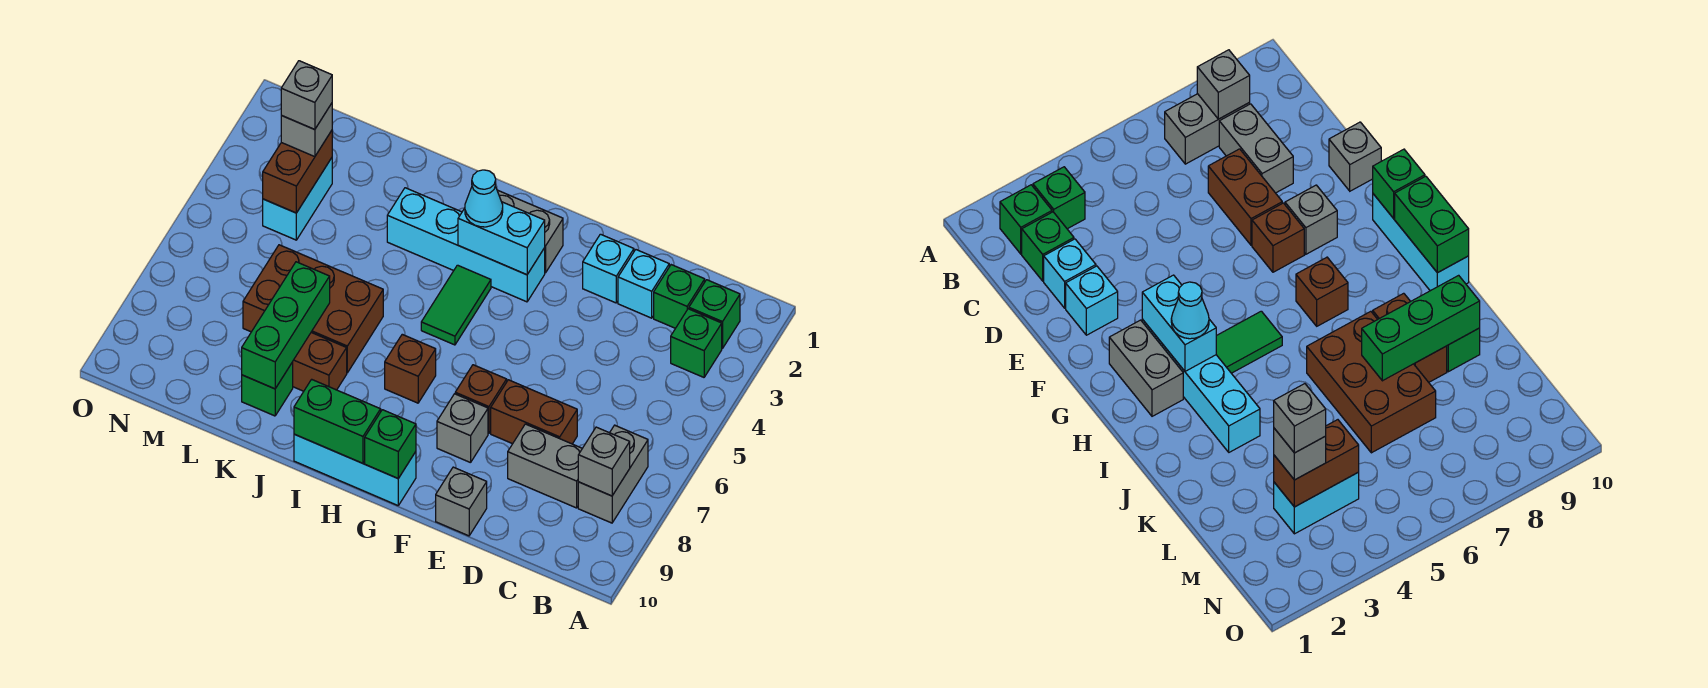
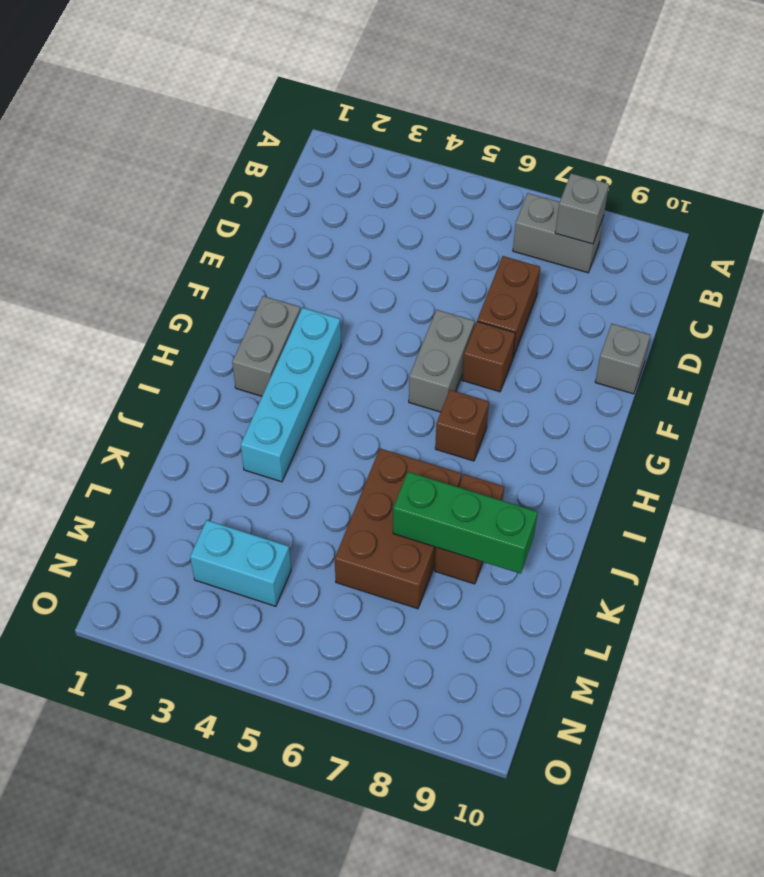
grey 1x2 brick [409,310,475,412] -> grey 1x2 brick moved to [508,424,582,508]
none -> green 1x1 brick [689,280,740,348]
none -> green 1x1 brick [671,309,722,377]
none -> green 1x1 brick [654,265,705,328]

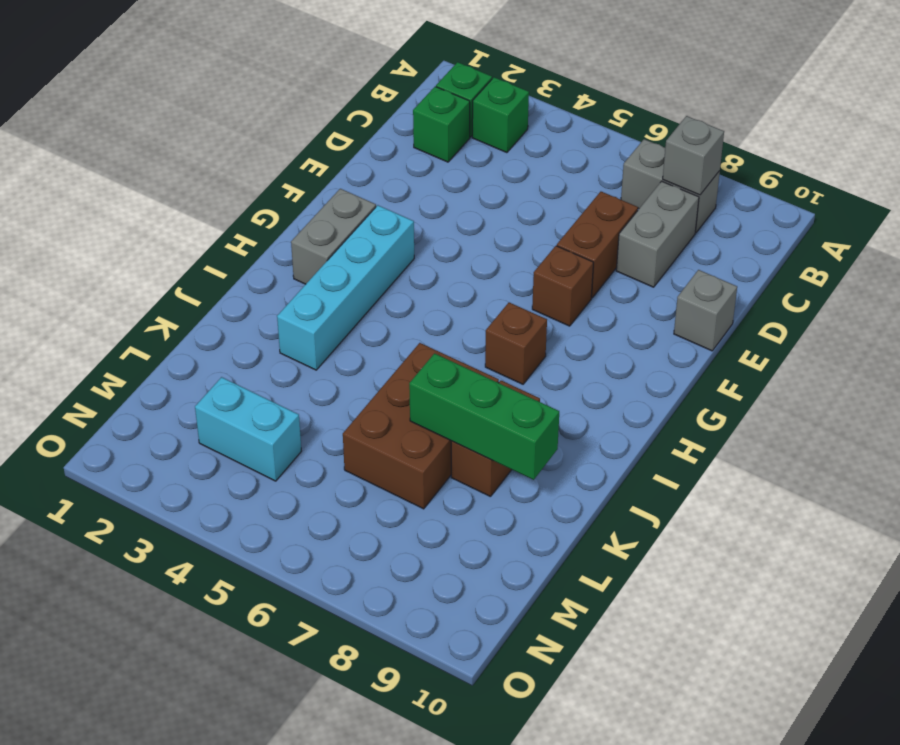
none -> cyan 1x1 brick [618,250,669,318]
none -> cyan 1x1 brick [583,234,634,303]
none -> grey 1x1 brick [437,394,488,463]

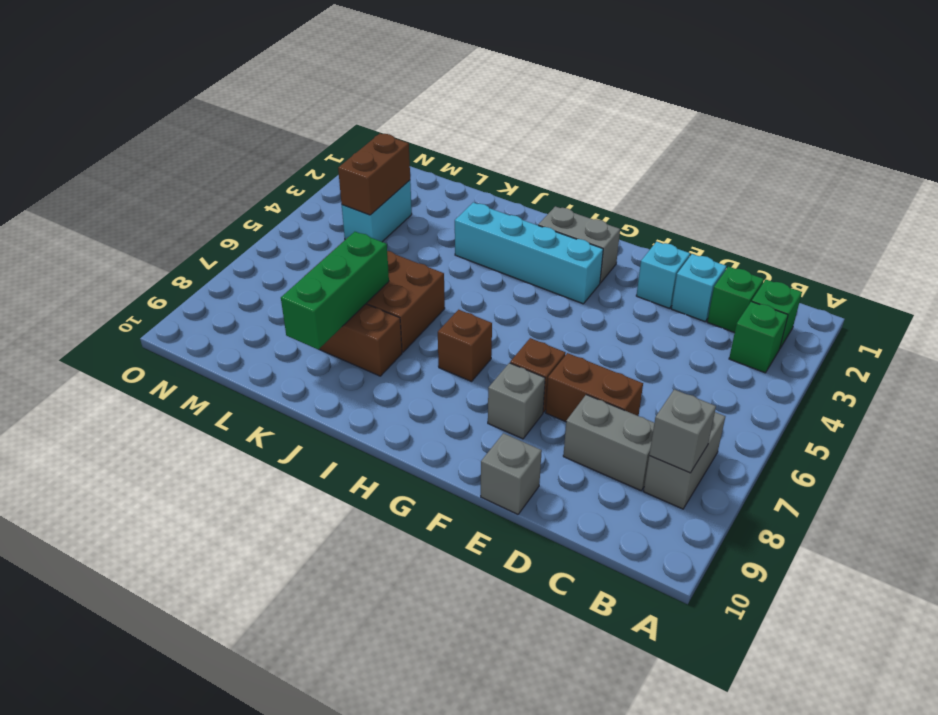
none -> cyan 1x3 brick [294,434,416,505]
none -> green 1x2 tile [421,265,491,345]
none -> green 1x1 brick [242,362,293,416]

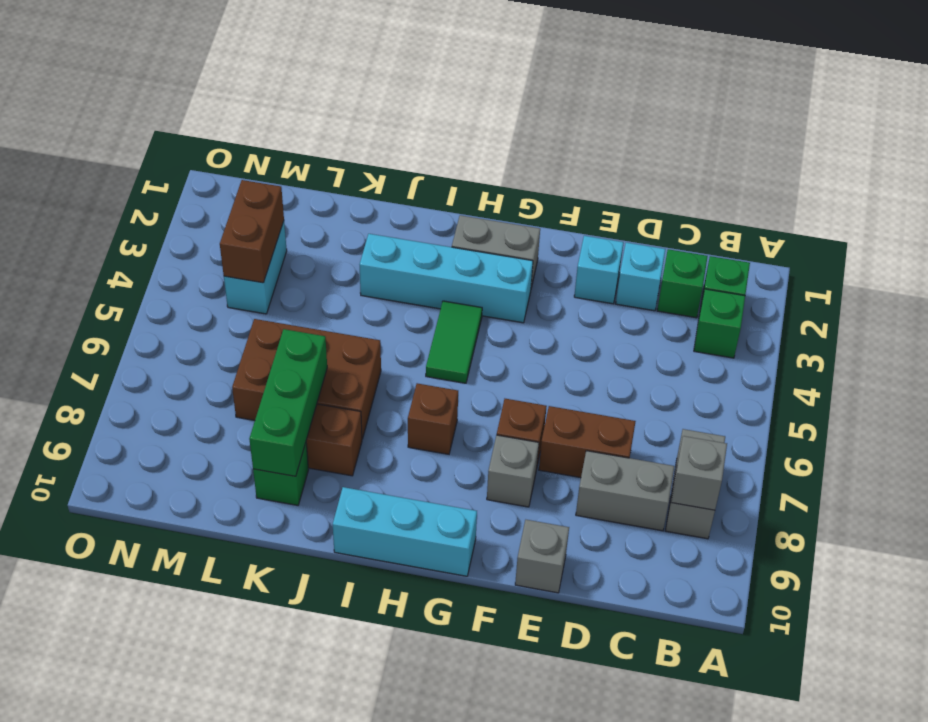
none -> cyan 1x2 brick [458,202,545,275]
none -> green 1x1 brick [365,410,416,478]
none -> green 1x2 brick [294,379,381,463]

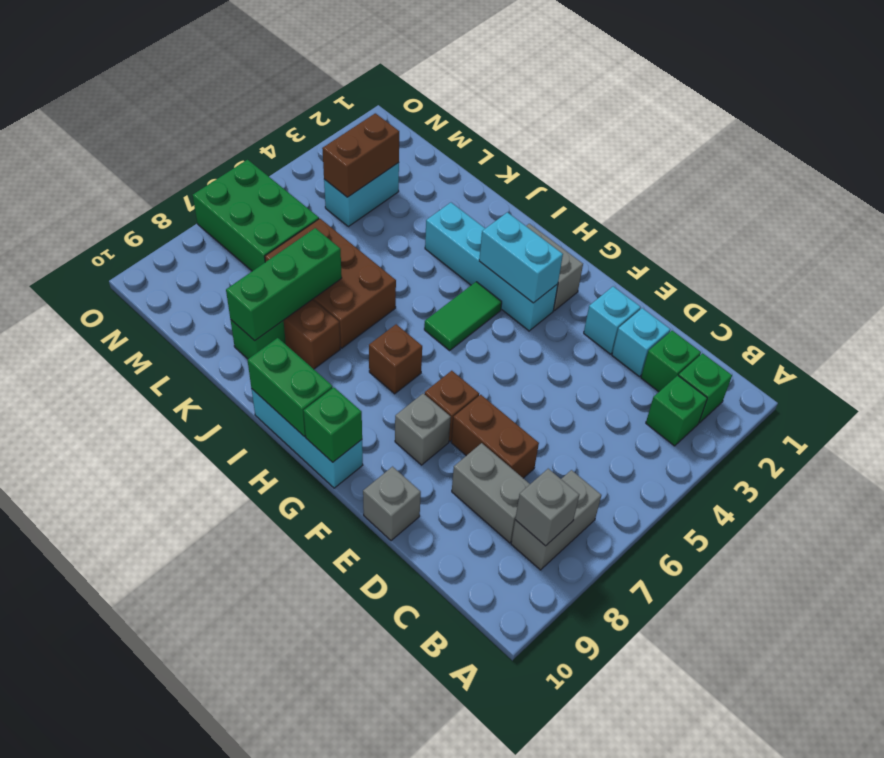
green 2x3 brick [193,160,319,271] -> none
none -> cyan 1x1 cone [465,170,503,227]
none -> grey 1x1 brick [281,103,332,157]
none -> grey 1x1 brick [281,61,332,130]

